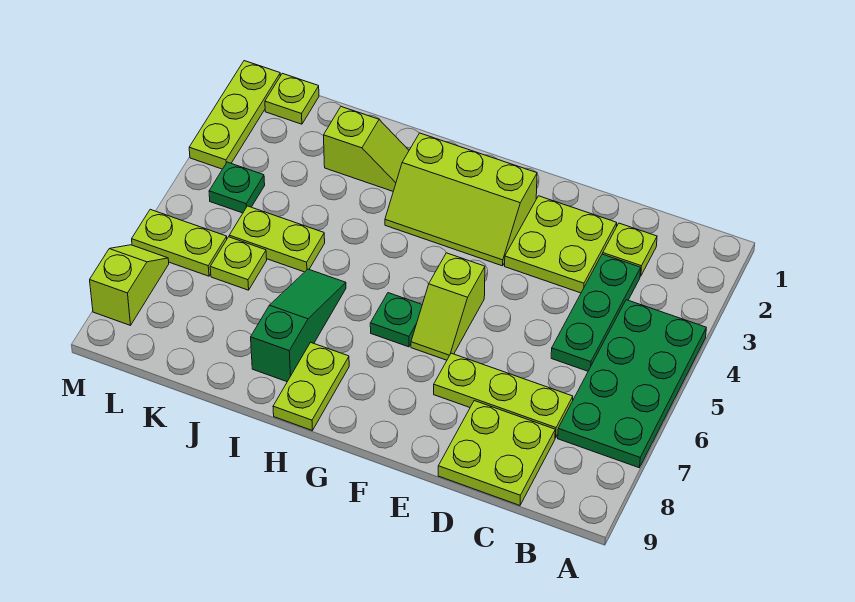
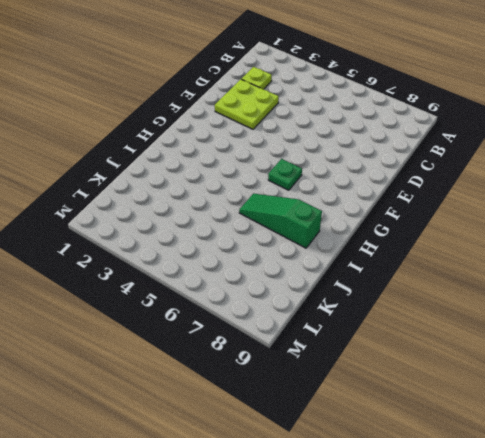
none -> green 2x4 plate [558,300,706,468]
none -> green 1x3 plate [551,254,641,371]
none -> lime 1x3 plate [434,353,573,438]

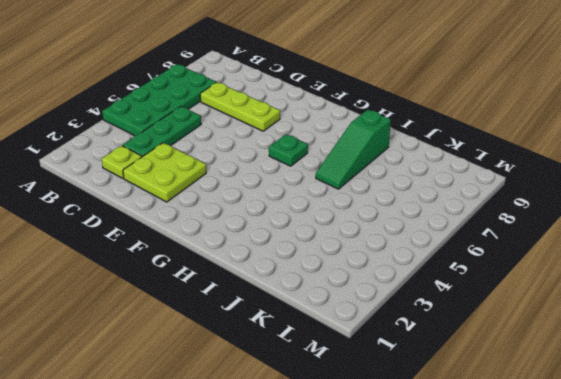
none -> lime 2x2 plate [438,401,555,505]
none -> lime 2x3 slope [385,133,537,266]
none -> lime 1x2 slope [411,253,485,360]

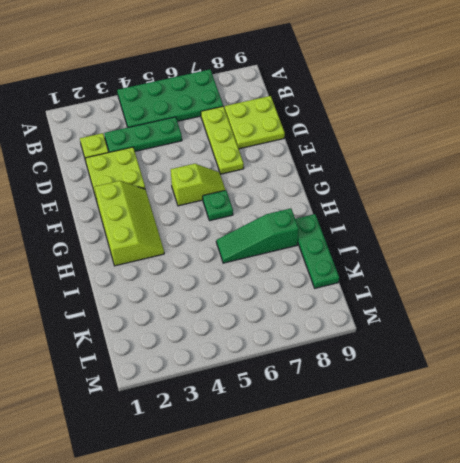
green 1x3 plate [295,214,339,288] -> none
none -> lime 1x2 plate [273,342,349,430]
none -> lime 1x2 slope [324,107,409,191]
none -> lime 1x2 plate [229,206,325,272]

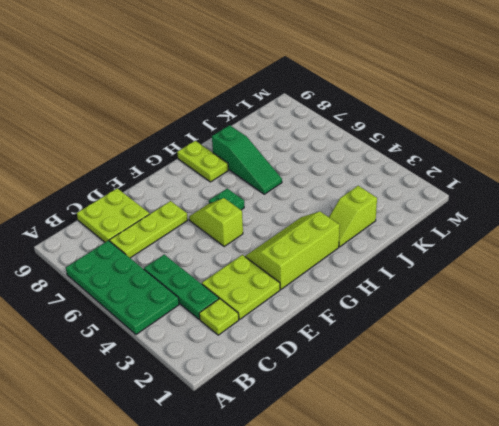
none -> lime 1x2 plate [229,206,325,272]
none -> lime 1x1 plate [210,237,267,290]
none -> lime 1x1 plate [265,73,319,124]

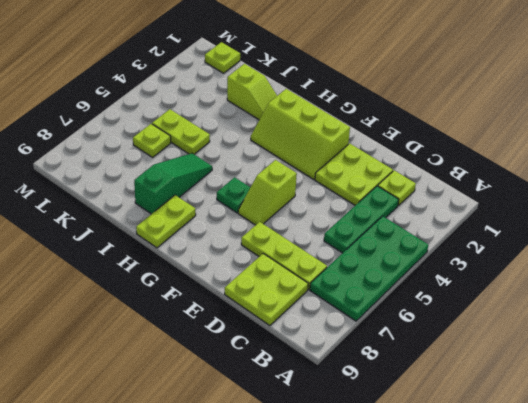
none -> green 1x1 plate [209,162,265,213]
none -> lime 1x2 plate [132,209,227,276]
none -> lime 1x3 plate [189,61,280,169]

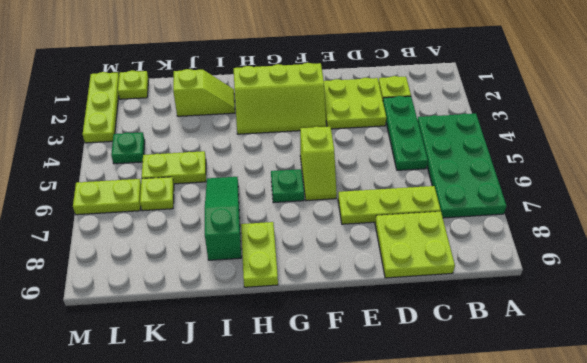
none -> lime 1x2 slope [90,245,169,325]

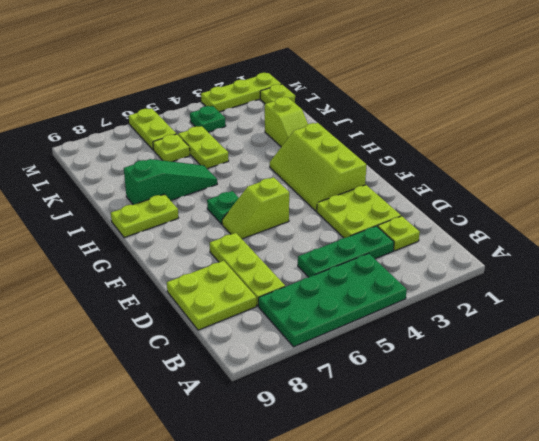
none -> lime 1x2 slope [90,245,169,325]

